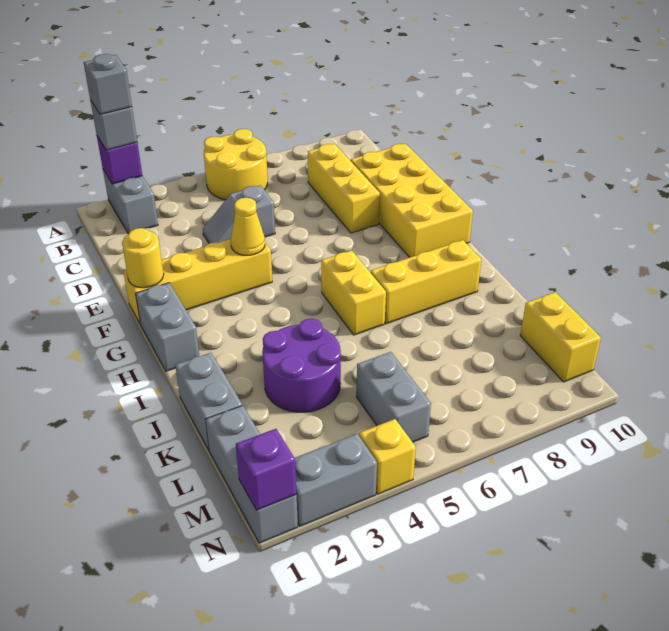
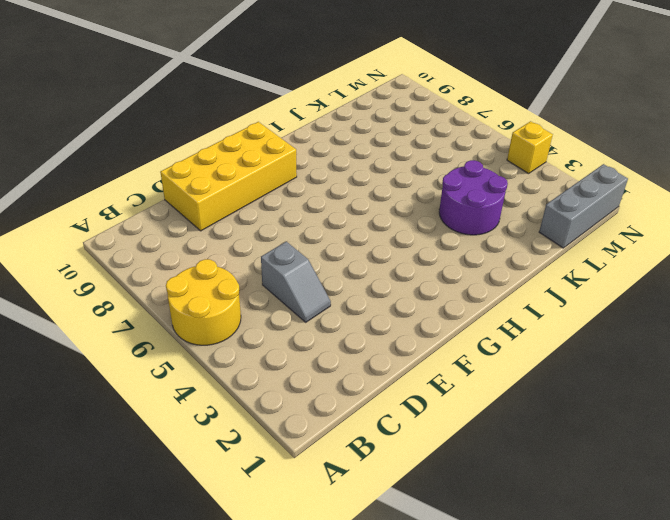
none -> grey 1x2 brick [103,170,158,234]
none -> yellow 1x3 brick [308,144,380,233]
none -> yellow 1x4 brick [124,239,272,325]

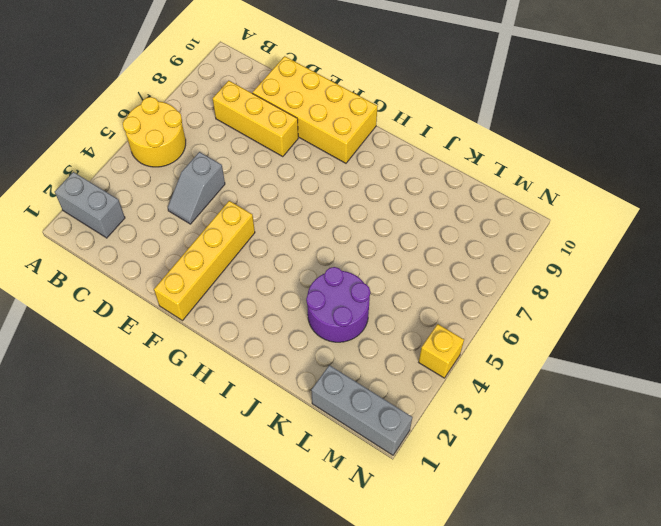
none -> grey 1x2 brick [135,283,199,371]
none -> yellow 1x2 brick [321,251,386,335]
none -> yellow 1x3 brick [371,240,481,324]

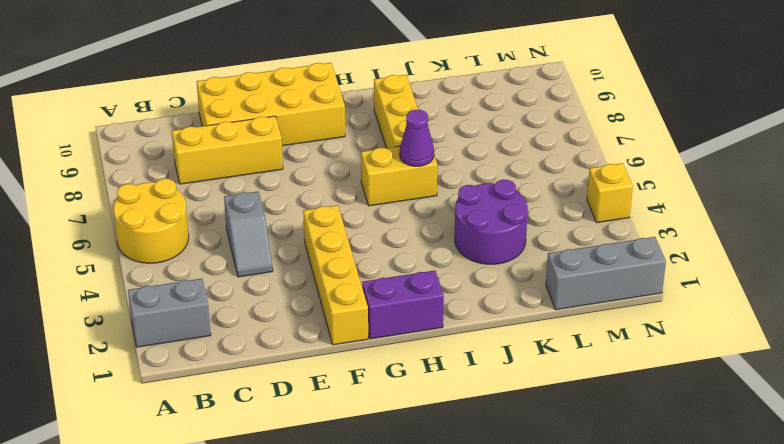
purple 1x2 brick [362,271,444,339] -> grey 1x2 brick [135,283,199,371]
purple 1x1 cone [400,110,434,166] -> none
none -> grey 1x2 brick [175,353,242,450]
none -> grey 1x2 brick [356,352,431,442]
none -> yellow 1x2 brick [520,292,601,382]

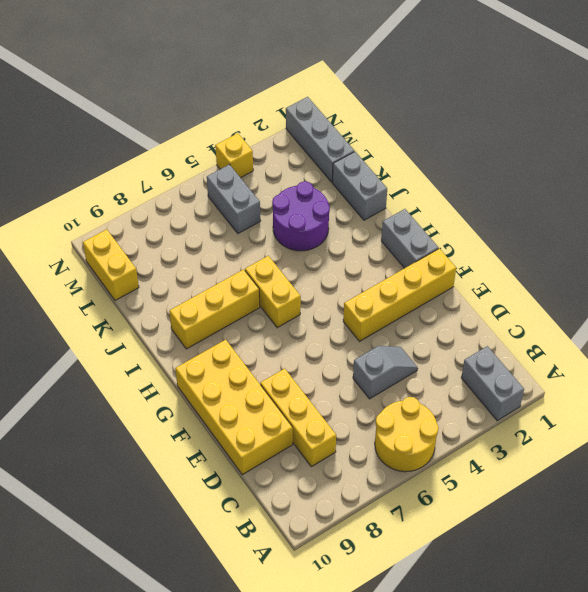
none -> grey 1x2 brick [295,434,377,526]
none -> purple 1x1 brick [97,136,142,184]
none -> yellow 1x1 round brick [122,228,164,288]

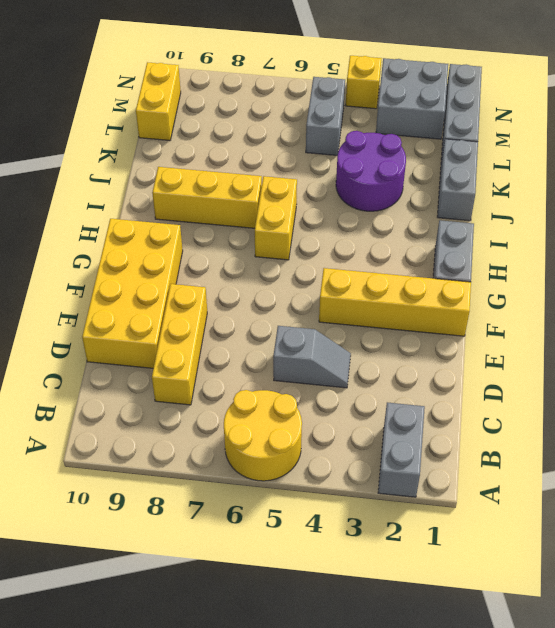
grey 2x2 brick [376,58,448,139] -> grey 1x2 brick [295,434,377,526]
none -> purple 1x1 brick [97,136,142,184]
none -> yellow 1x1 round brick [122,228,164,288]
none -> yellow 1x1 cone [231,198,265,255]

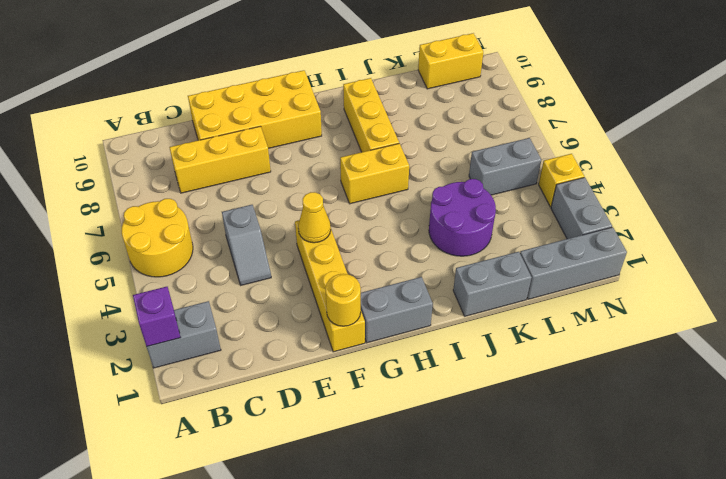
none -> purple 1x1 brick [236,429,296,510]
none -> grey 1x1 brick [90,100,137,150]
none -> grey 1x1 brick [84,54,132,115]

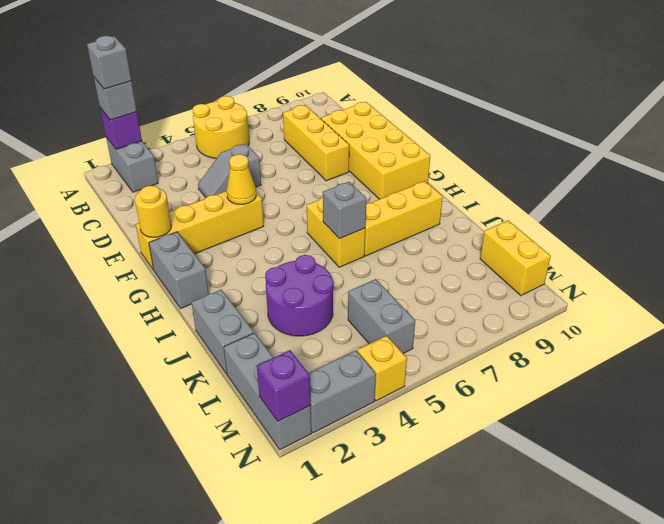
grey 1x1 brick [323,182,366,239] -> none

